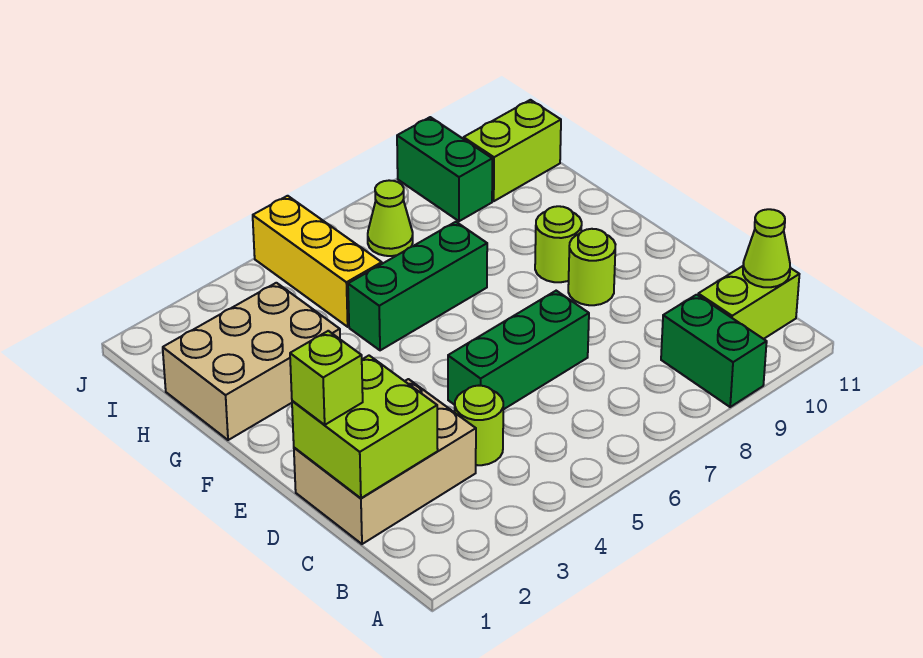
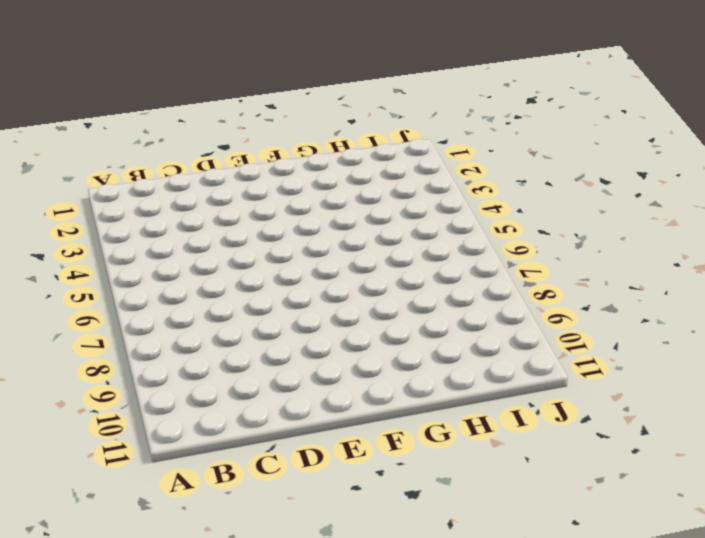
none -> green 1x2 brick [661,295,767,407]
none -> lime 1x2 brick [698,266,799,339]
none -> tan 2x3 brick [294,379,476,544]

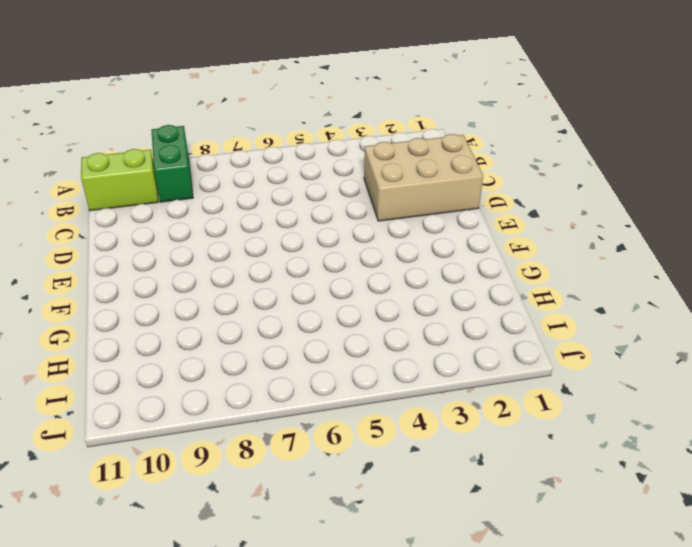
none -> lime 1x1 round brick [455,386,503,465]
none -> green 1x3 brick [448,291,589,410]
none -> lime 1x1 round brick [568,229,616,305]

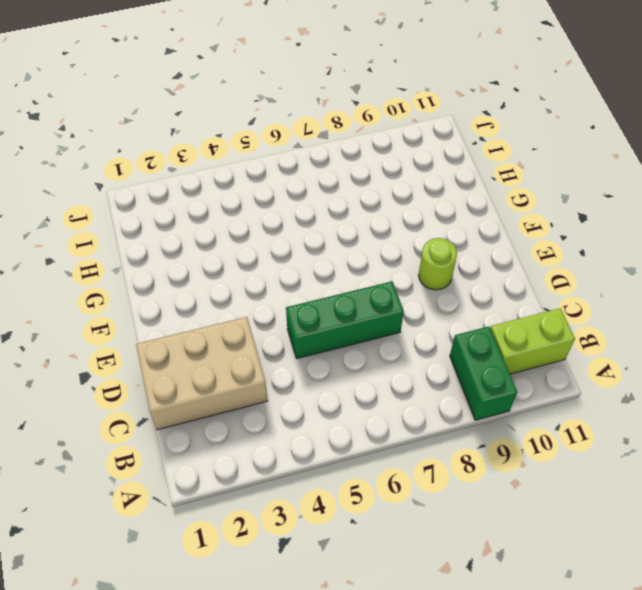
none -> lime 1x1 round brick [455,386,503,465]
none -> lime 1x1 round brick [535,206,582,282]
none -> tan 2x3 brick [163,283,340,440]

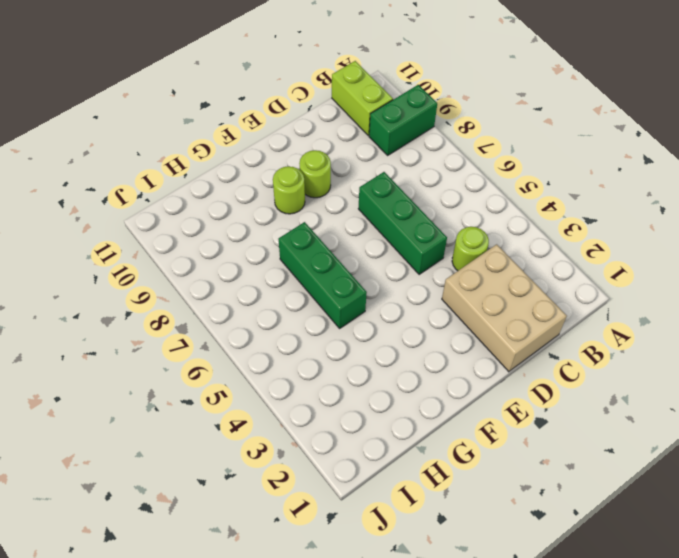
none -> tan 2x3 brick [163,283,340,440]
none -> yellow 1x3 brick [253,196,382,327]
none -> lime 1x1 cone [368,180,413,256]

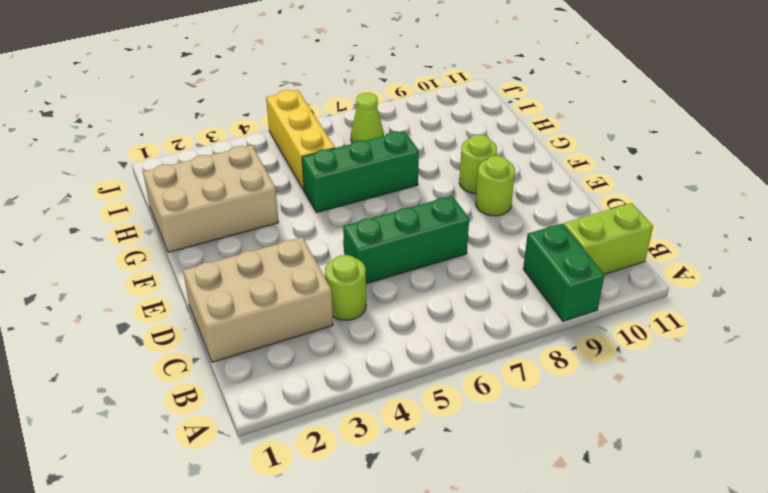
none -> green 1x2 brick [397,117,492,221]
none -> lime 1x2 brick [464,100,561,201]
none -> lime 1x1 cone [743,209,790,287]

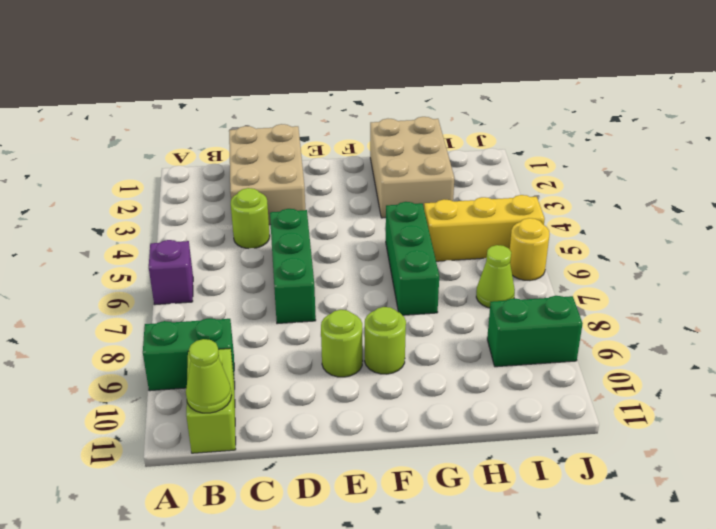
purple 1x1 brick [149,240,193,305] -> none
yellow 1x1 round brick [510,218,550,281] -> none
none -> lime 1x2 brick [464,100,561,201]
none -> lime 2x2 brick [292,356,438,498]
none -> lime 1x1 brick [290,331,363,425]

